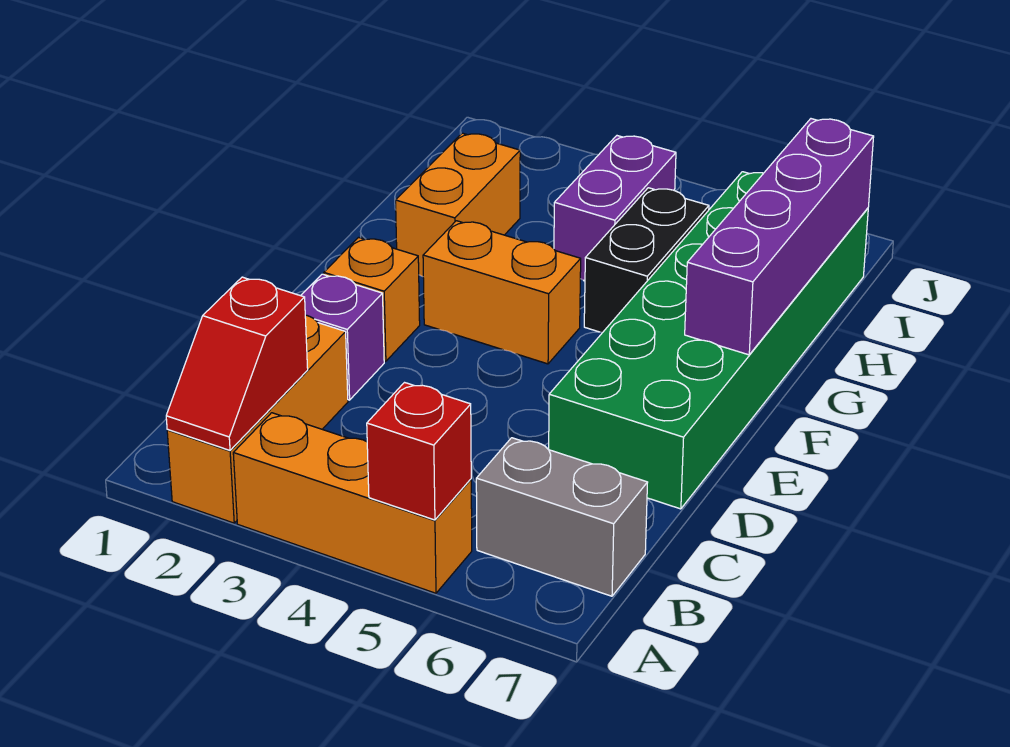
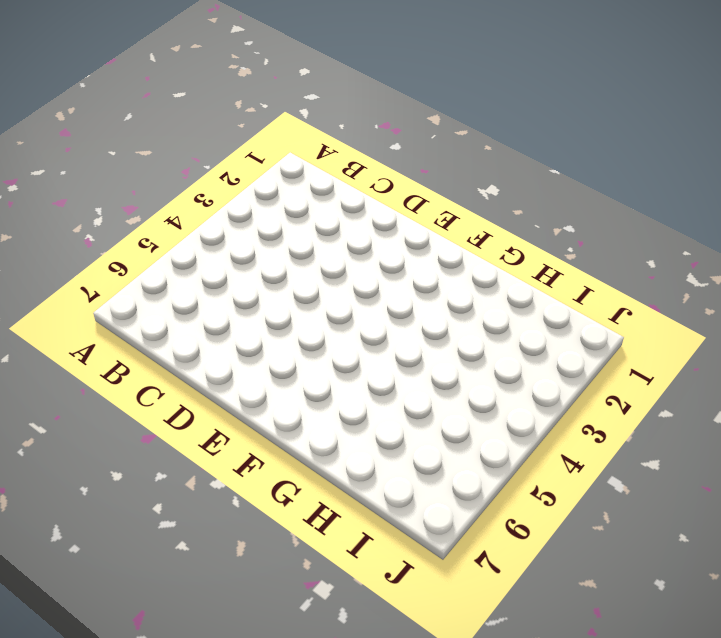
none -> orange 1x3 brick [167,315,348,523]
none -> orange 1x3 brick [233,413,472,593]
none -> grey 1x2 brick [476,438,648,596]

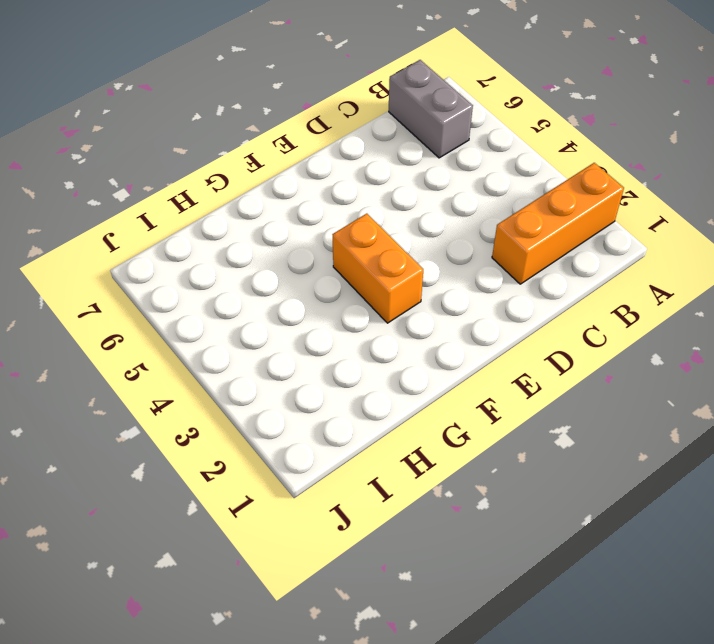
none -> orange 1x3 brick [233,413,472,593]
none -> purple 1x1 brick [301,274,384,400]
none -> green 2x6 brick [549,172,868,509]

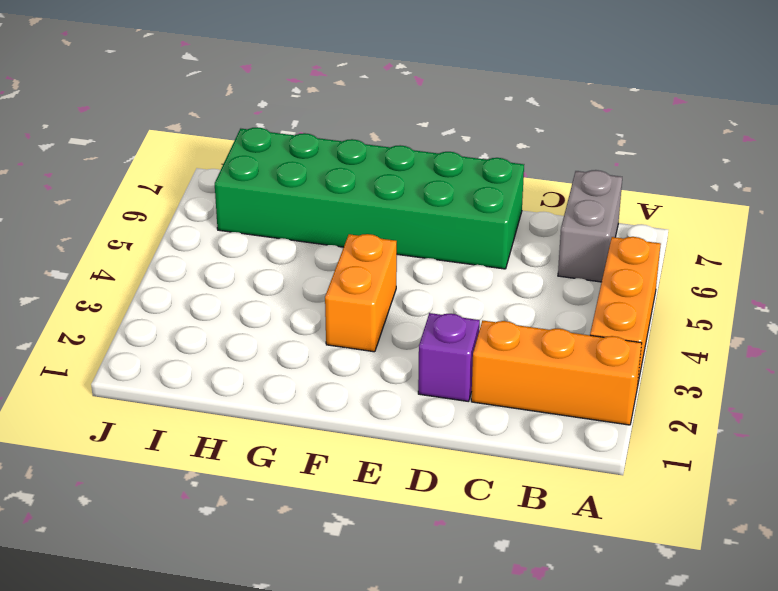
none -> orange 1x1 brick [324,238,420,361]
none -> orange 1x2 brick [396,133,520,277]
none -> black 1x2 brick [584,188,709,333]

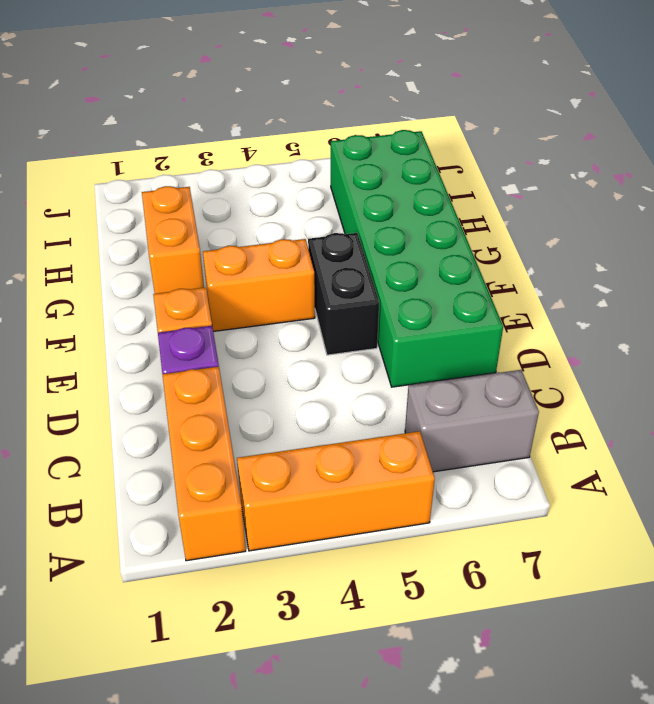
black 1x2 brick [308,233,379,355] -> black 1x2 brick moved to [584,188,709,333]
none -> purple 1x2 brick [554,136,676,281]
none -> red 1x2 slope [166,277,308,450]
none -> red 1x1 brick [367,383,471,520]

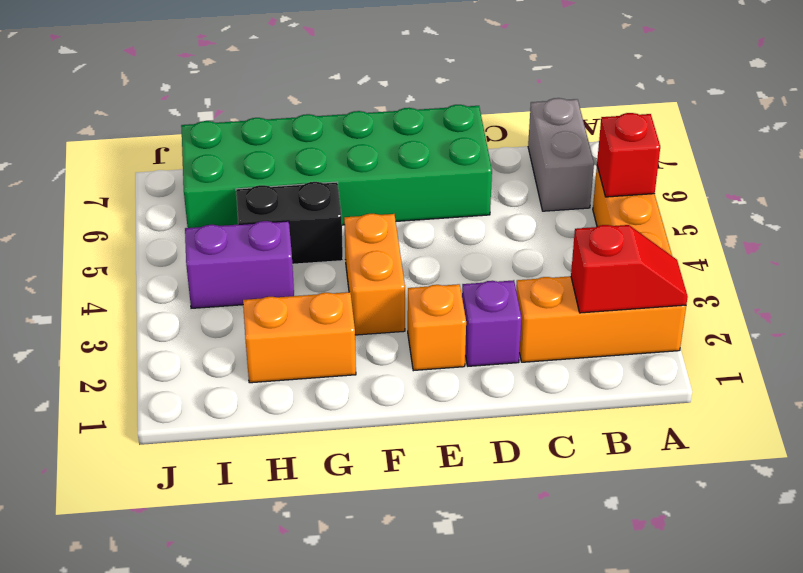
none -> purple 1x4 brick [685,119,874,355]

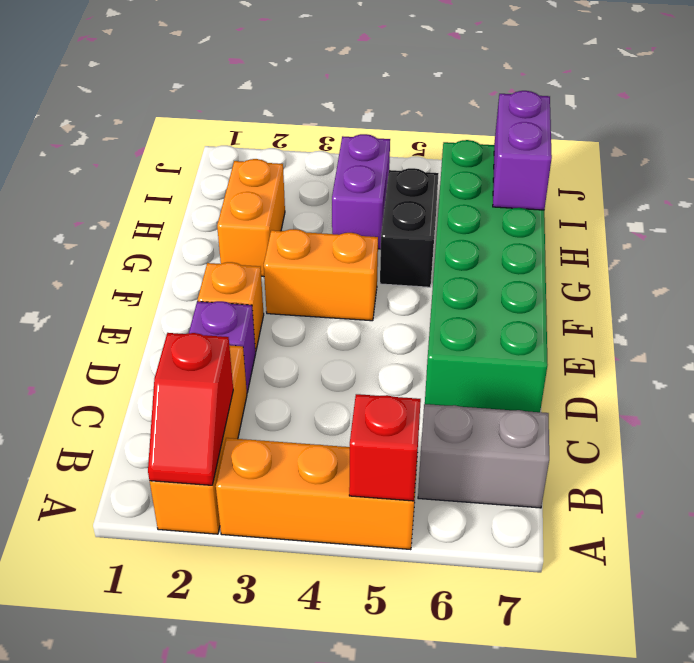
purple 1x2 brick [493,91,552,210] -> purple 1x4 brick [685,119,874,355]

